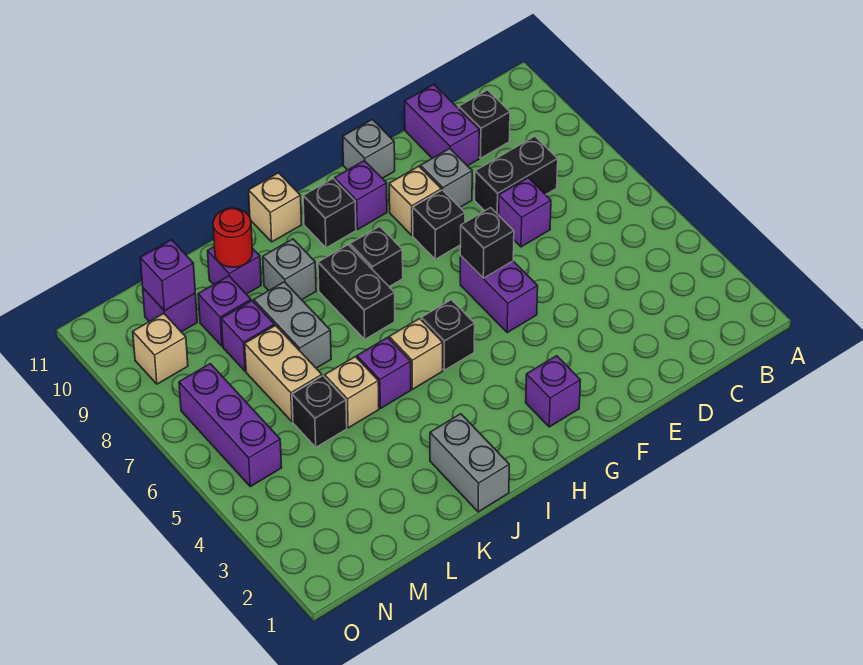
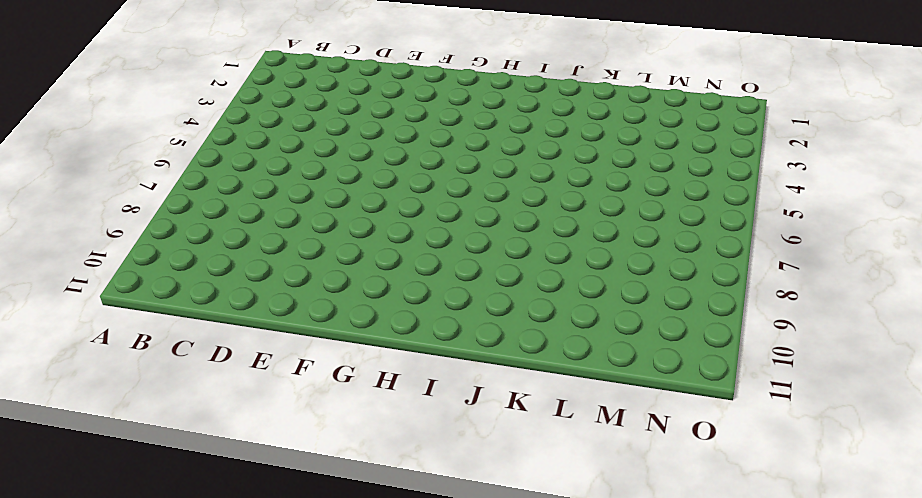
none -> black 1x2 brick [475,136,558,214]
none -> black 1x1 brick [459,90,510,158]
none -> purple 1x1 brick [498,178,551,247]
none -> purple 1x2 brick [405,84,479,166]

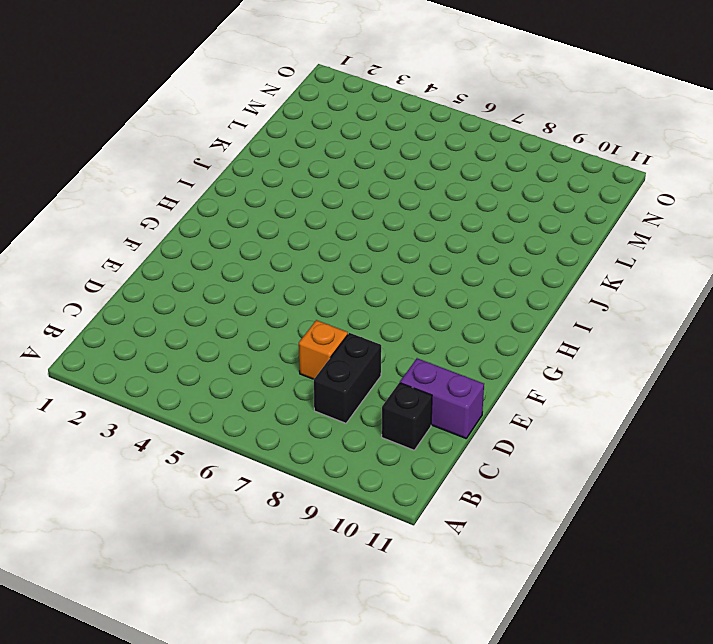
orange 1x1 brick [299,320,348,379] -> purple 1x1 brick [498,178,551,247]
none -> grey 1x1 brick [420,148,472,207]
none -> purple 1x2 brick [460,255,538,333]
none -> black 1x1 brick [413,190,465,259]
none -> tan 1x1 brick [389,166,441,235]

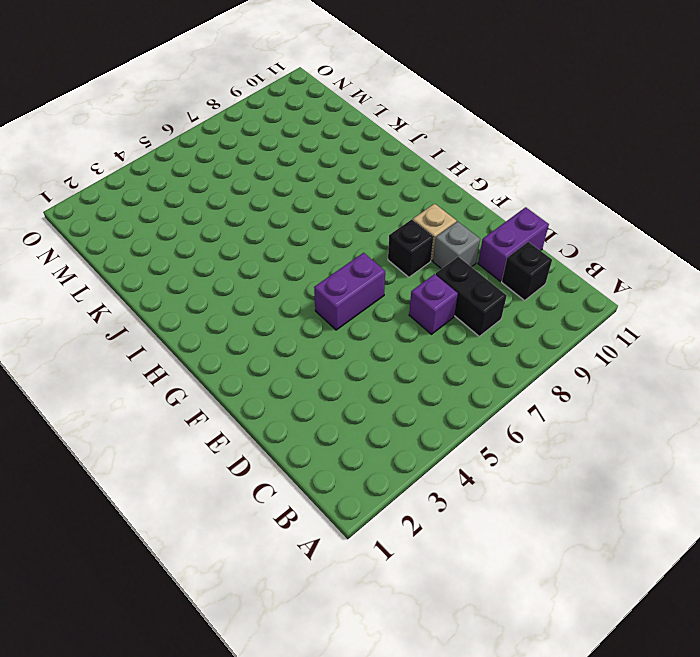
none -> grey 1x1 brick [343,119,395,178]
none -> purple 1x1 brick [526,356,580,427]
none -> purple 1x1 brick [335,161,387,230]
none -> black 1x1 brick [421,300,475,370]

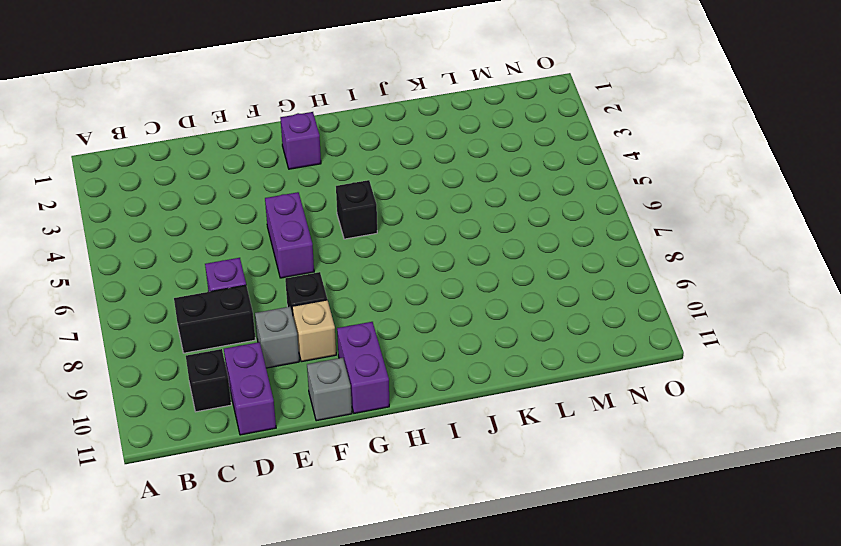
purple 1x2 brick [337,322,389,413] -> purple 1x1 brick [335,161,387,230]
none -> black 1x1 brick [350,226,403,287]
none -> black 1x1 brick [303,179,356,248]
none -> tan 1x1 brick [389,319,443,389]
none -> black 1x2 brick [318,245,395,339]

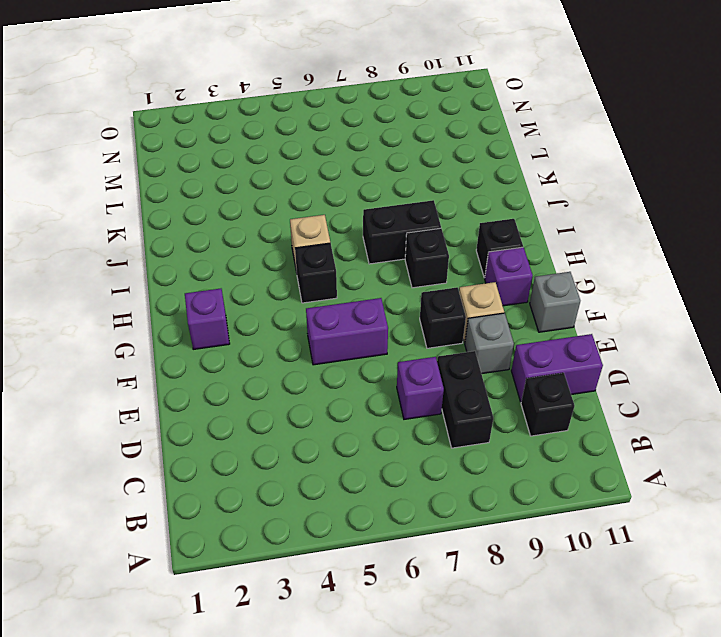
none -> tan 1x1 brick [249,173,302,242]
none -> grey 1x2 brick [430,414,509,512]
none -> purple 1x1 brick [357,337,411,409]
none -> grey 1x1 brick [263,239,316,300]

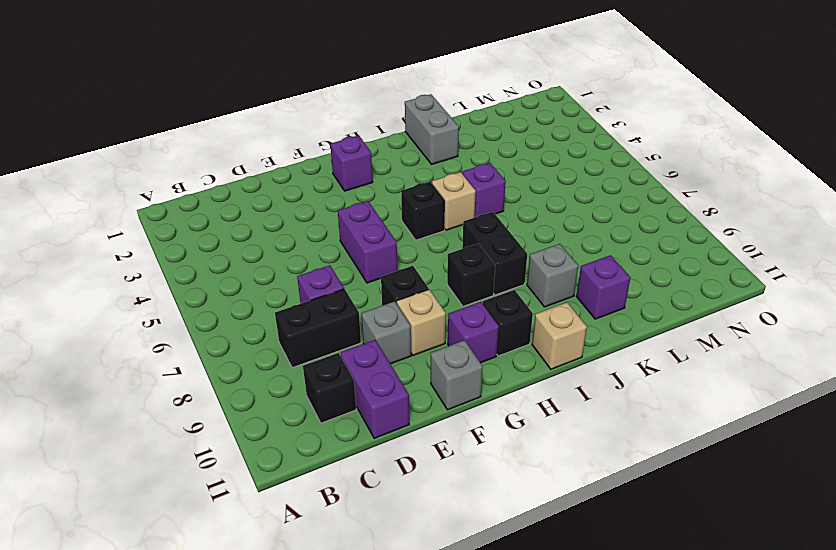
none -> tan 1x1 brick [325,357,379,428]
none -> grey 1x2 brick [254,282,331,368]
none -> black 1x1 brick [292,376,347,447]
none -> tan 1x2 brick [245,326,322,422]

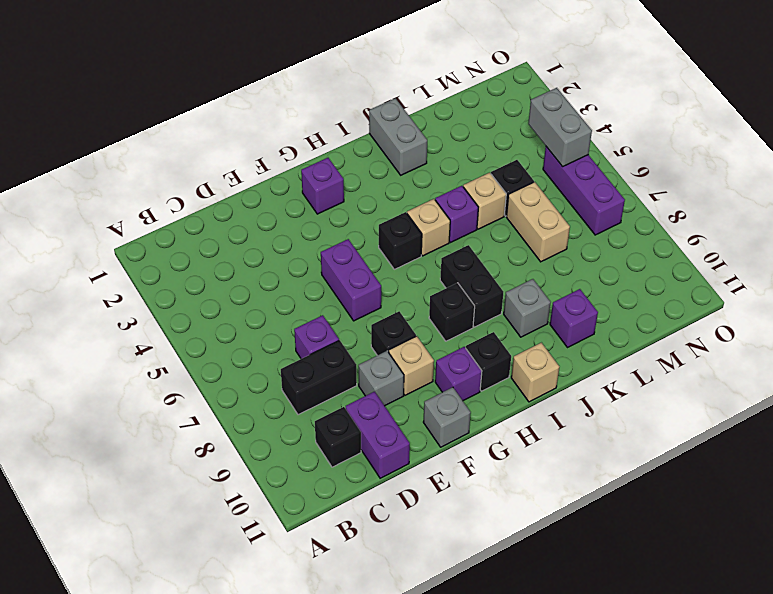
grey 1x2 brick [528,88,592,167] -> grey 1x2 brick moved to [254,282,331,368]
none -> purple 1x1 brick [221,301,275,371]
none -> purple 1x1 brick [198,276,251,346]
none -> purple 1x1 brick [143,288,197,332]
none -> tan 1x1 brick [133,314,188,384]

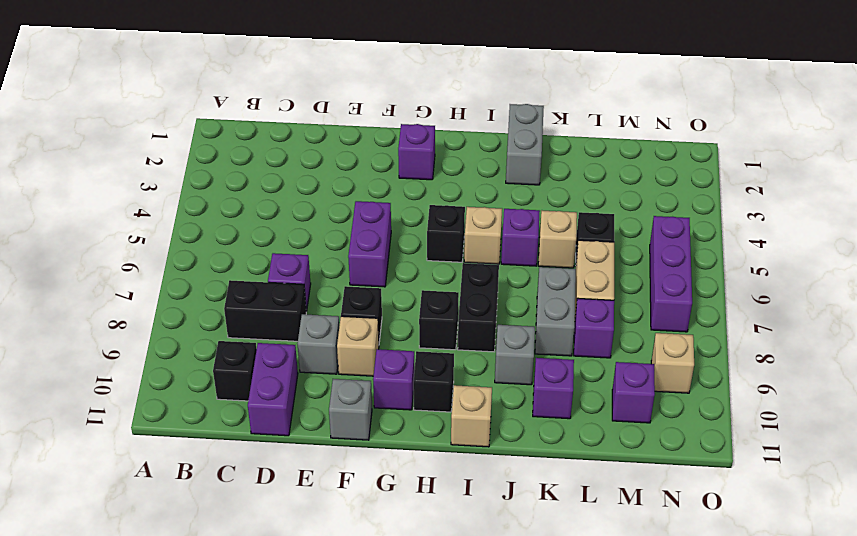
none -> purple 1x1 brick [198,276,251,346]
none -> black 1x1 brick [460,208,514,278]
none -> red 1x1 round brick [213,208,253,267]
none -> purple 1x1 brick [140,240,195,311]

